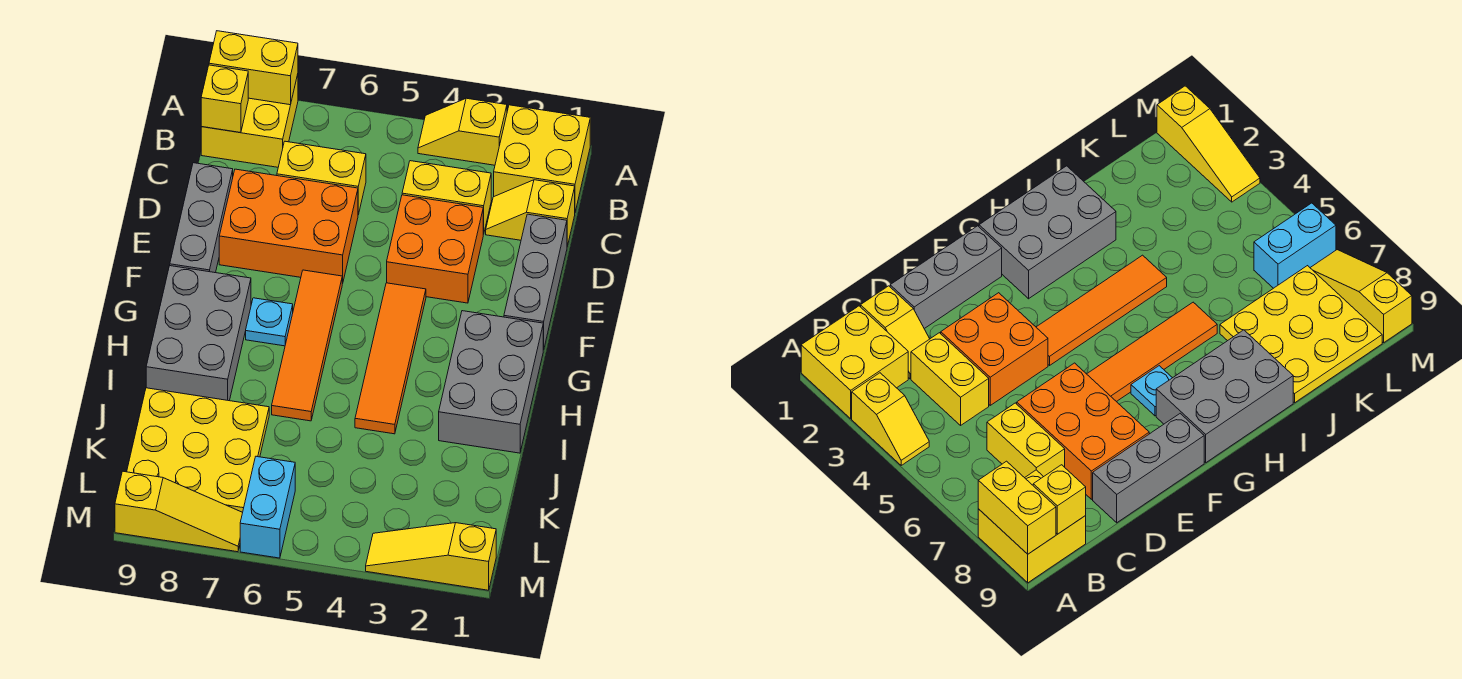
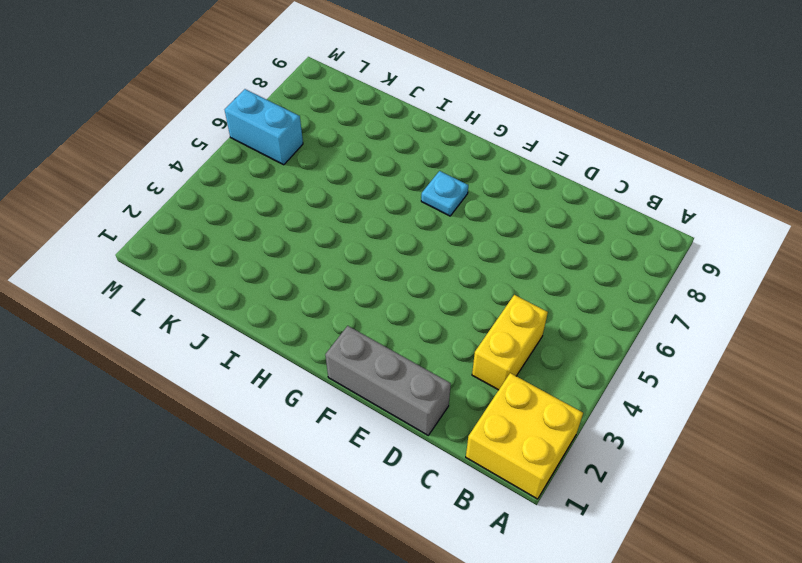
none -> yellow 1x2 slope [418,98,507,165]
none -> yellow 2x2 brick [201,74,298,167]
none -> yellow 1x2 slope [486,180,575,246]

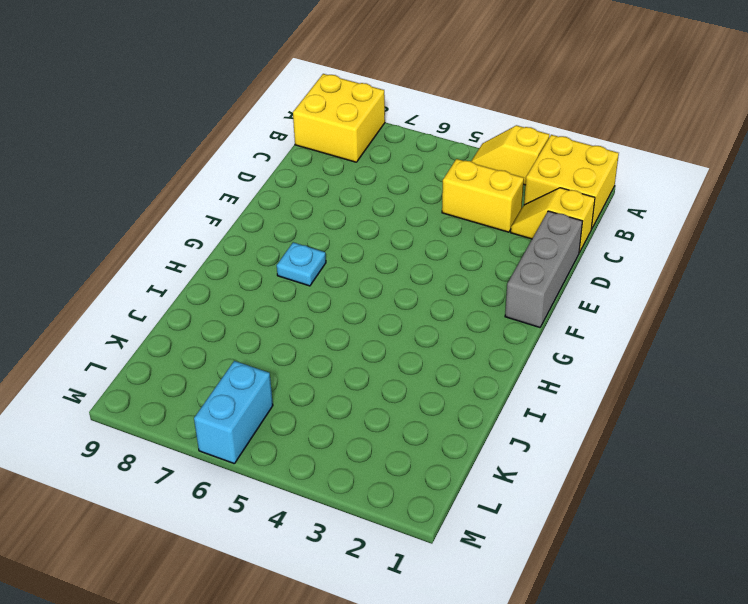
none -> yellow 1x2 brick [277,141,366,215]
none -> orange 2x2 brick [387,195,483,303]
none -> orange 2x3 brick [219,169,358,284]

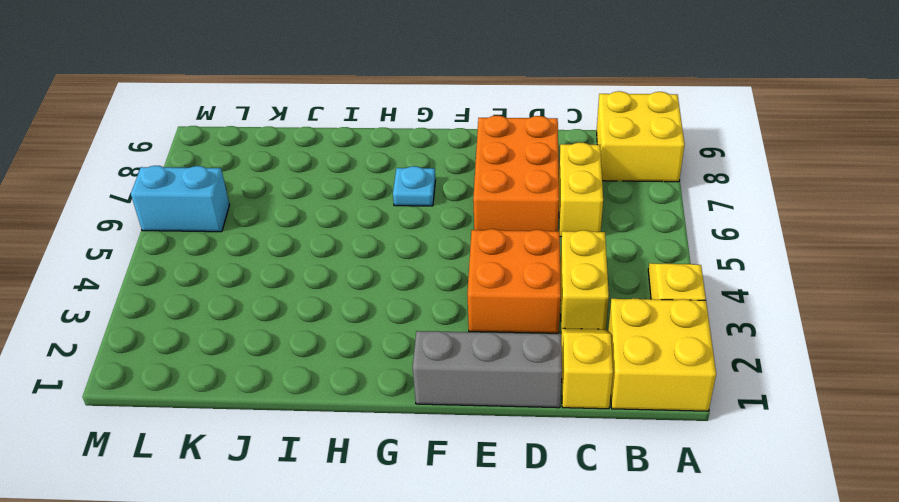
none -> grey 1x3 brick [170,163,233,273]
none -> orange 1x4 tile [355,283,426,434]
none -> orange 1x4 tile [272,270,342,421]

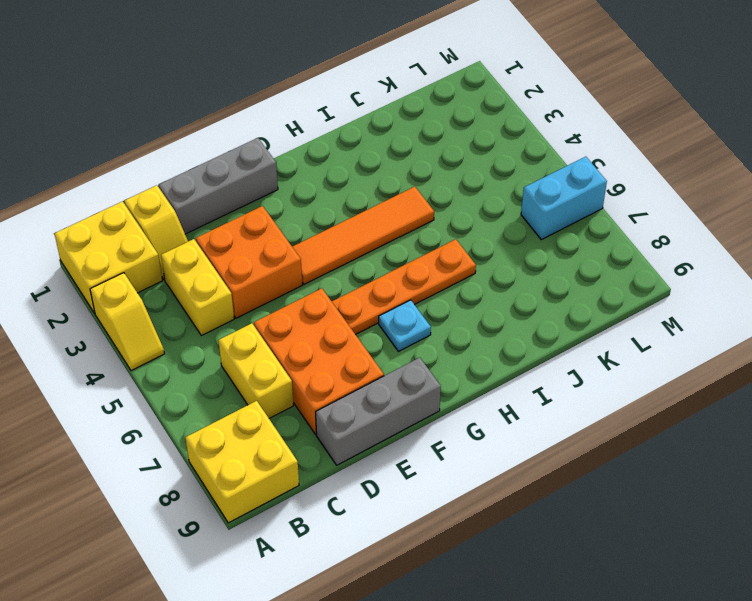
orange 1x4 plate [332,239,476,335] -> orange 1x4 tile [272,270,342,421]
none -> grey 2x3 brick [439,311,543,453]
none -> grey 2x3 brick [146,266,251,401]
none -> yellow 3x3 plate [127,388,269,512]

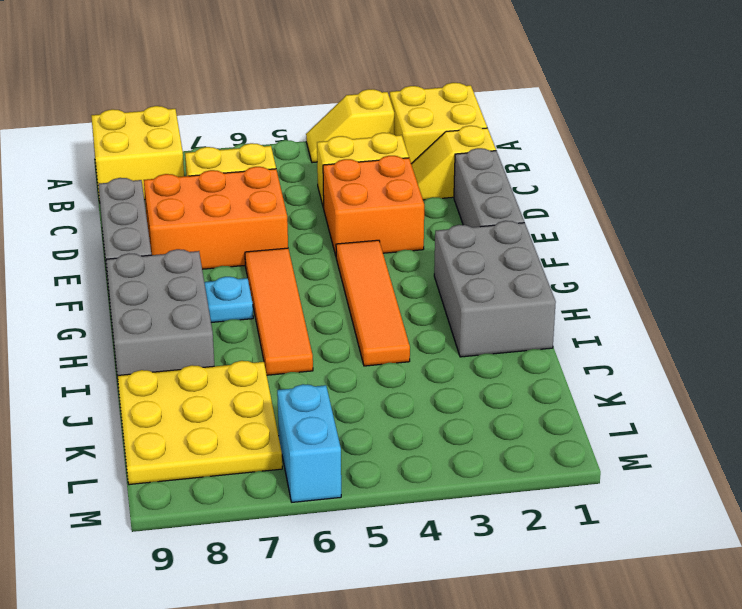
none -> yellow 1x3 slope [366,523,496,590]
none -> yellow 1x3 slope [115,471,243,552]
none -> yellow 1x2 brick [209,31,298,105]

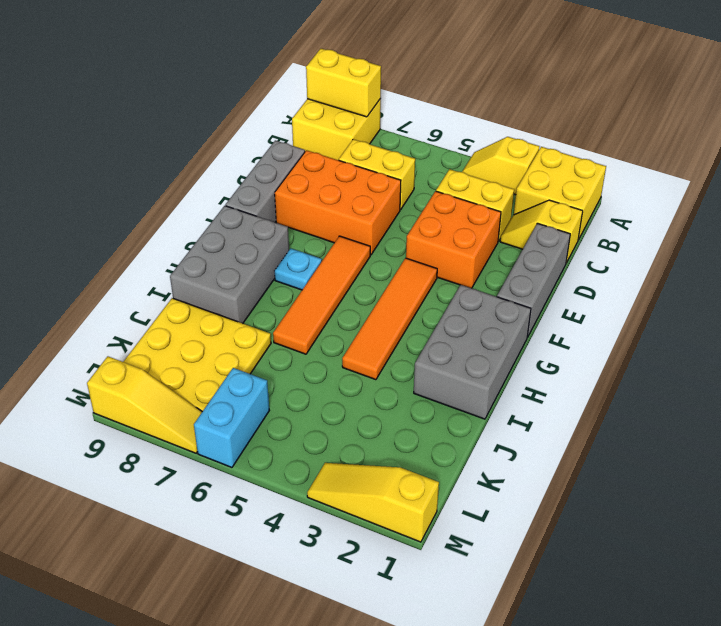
none -> yellow 1x1 brick [201,65,248,133]

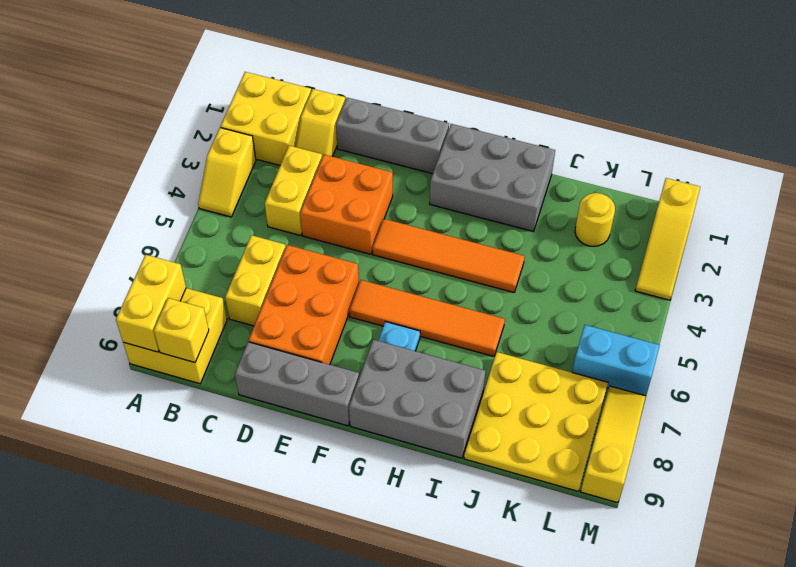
yellow 1x1 round brick [575,193,615,247] -> none

